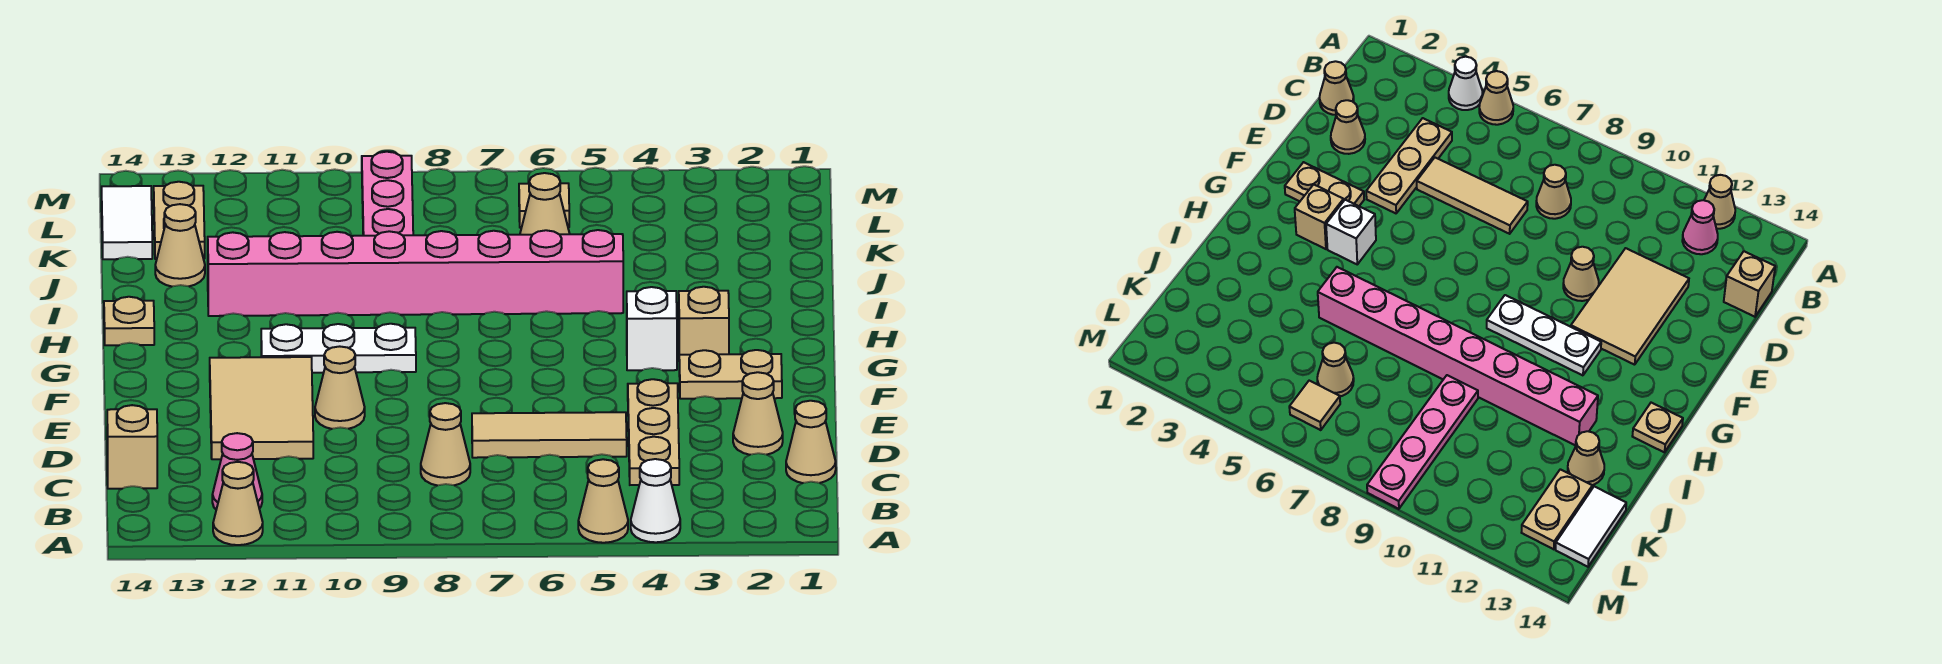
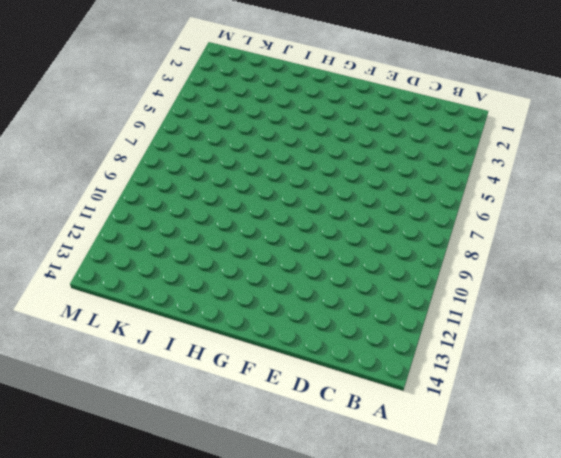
none -> white 1x1 cone [631,459,680,542]
none -> tan 1x1 cone [578,459,628,543]
none -> tan 1x1 cone [213,462,263,545]

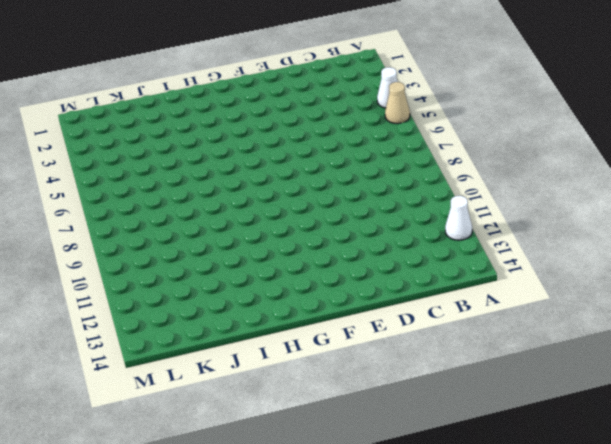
white 1x1 cone [445,196,472,240] -> tan 1x1 cone [213,462,263,545]
none -> pink 1x1 cone [212,433,262,509]
none -> tan 1x1 cone [786,401,836,483]
none -> tan 1x3 plate [628,379,679,485]

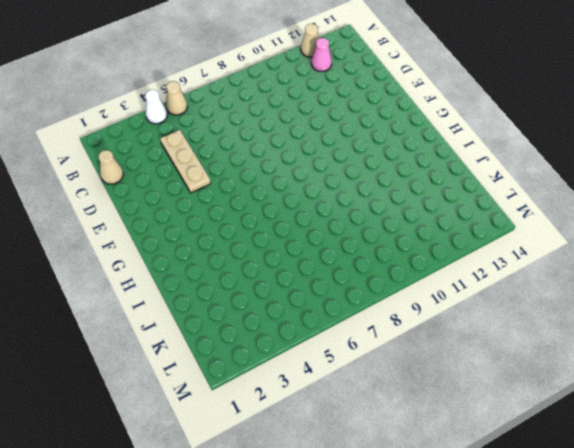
none -> tan 1x1 cone [421,403,470,486]
none -> tan 1x1 brick [107,405,157,489]
none -> tan 1x1 cone [733,372,783,455]

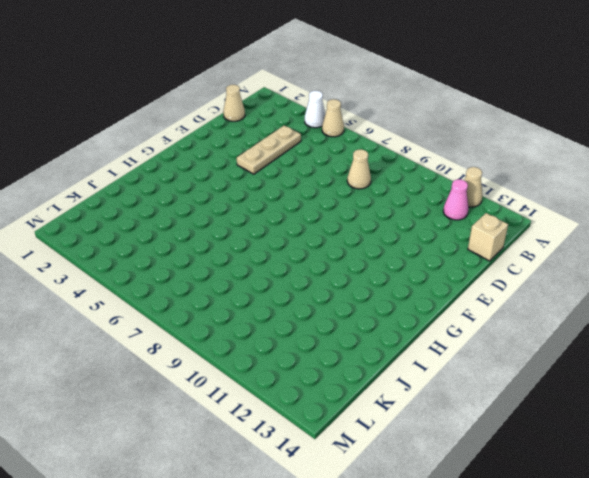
none -> tan 1x1 cone [733,372,783,455]
none -> tan 1x3 tile [472,412,627,458]
none -> tan 2x3 tile [210,357,313,459]

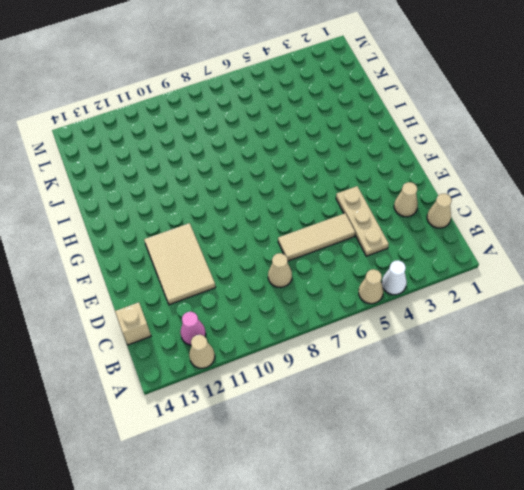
none -> tan 1x1 cone [315,346,365,429]
none -> tan 1x2 plate [679,350,782,399]
none -> tan 1x1 brick [679,287,729,355]

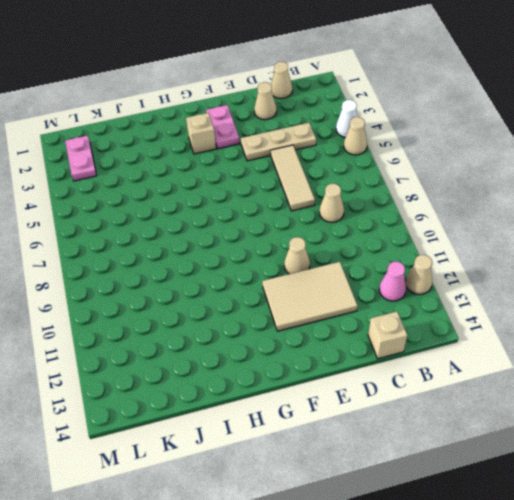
pink 1x2 plate [206,105,240,149] -> tan 1x2 plate [679,350,782,399]
pink 1x2 plate [65,136,97,181] -> none
none -> white 1x1 brick [627,287,677,370]
none -> white 1x3 plate [261,324,416,373]
none -> tan 1x1 plate [104,297,154,345]

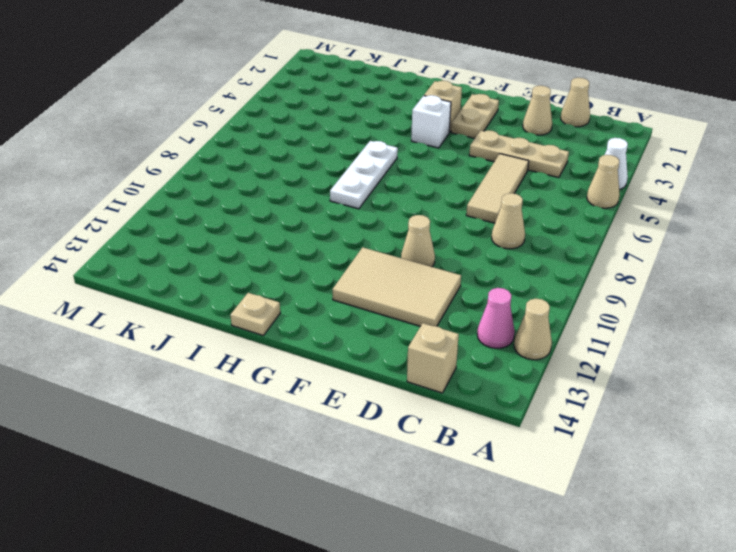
white 1x3 plate [330,141,398,209] -> white 1x3 plate moved to [261,324,416,373]
none -> pink 1x8 brick [208,230,623,316]
none -> pink 1x4 plate [362,152,413,236]
none -> tan 1x1 cone [155,204,205,286]

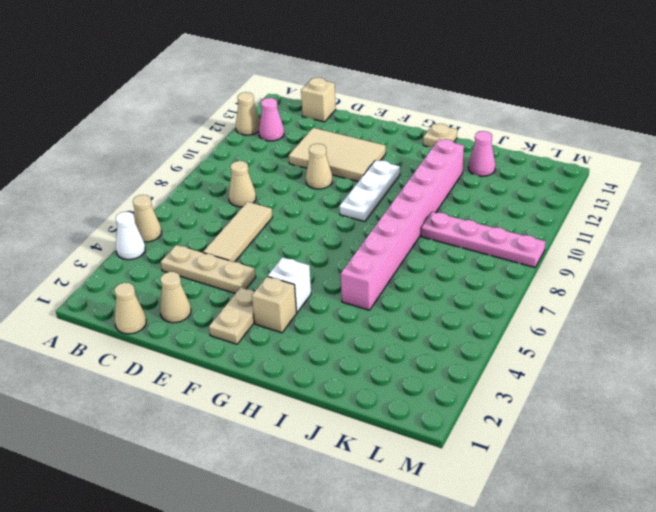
pink 1x1 cone [468,131,495,176] -> tan 1x1 cone [155,204,205,286]
none -> tan 1x1 cone [520,173,570,235]
none -> tan 1x2 plate [154,182,205,259]
none -> white 1x2 tile [102,186,152,259]

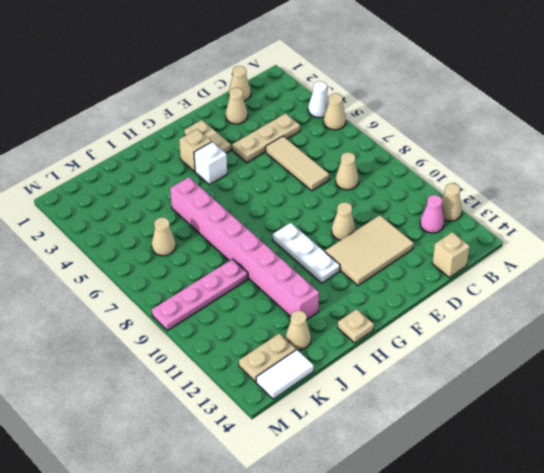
none -> tan 1x1 tile [519,183,569,228]

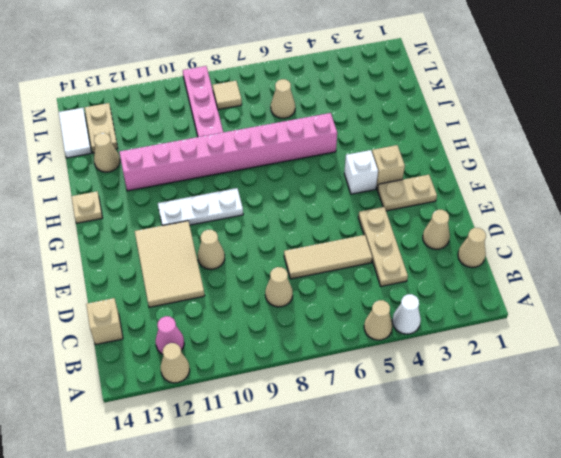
tan 1x1 tile [213,81,242,110] -> tan 1x1 tile moved to [519,183,569,228]

